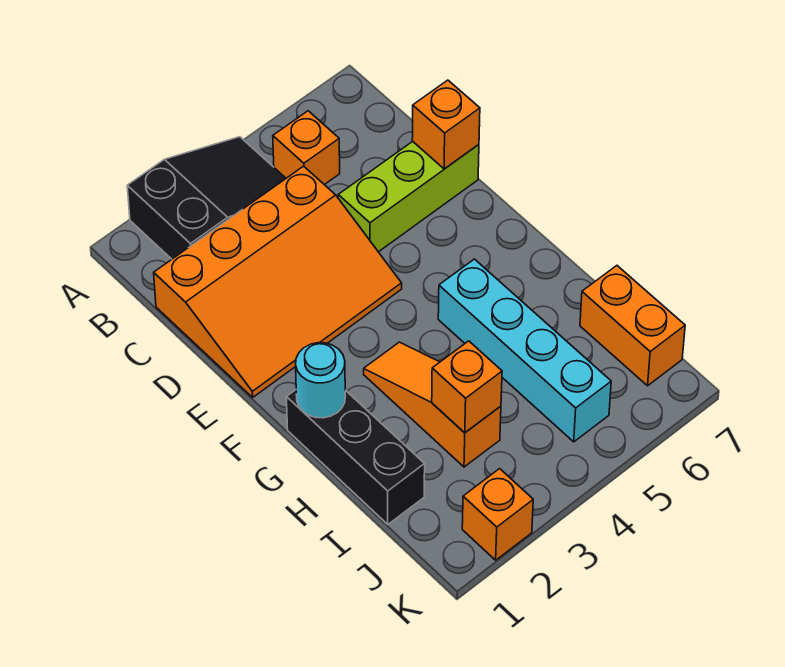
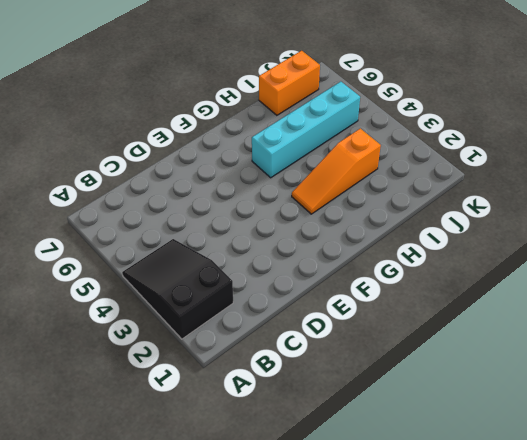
none -> orange 1x1 brick [273,111,340,185]
none -> orange 3x4 slope [154,166,402,397]
none -> lime 1x3 brick [338,141,479,252]

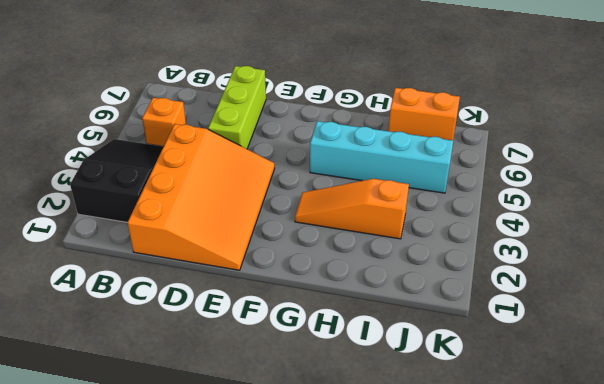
none -> black 1x3 brick [287,390,425,524]
none -> orange 1x1 brick [462,469,533,560]
none -> orange 1x1 brick [412,80,480,169]

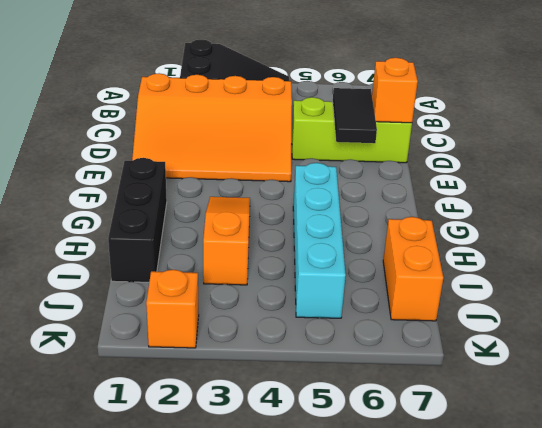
black 1x2 tile [333,88,377,143] -> none
none -> orange 1x1 brick [273,111,340,185]
none -> cyan 1x1 round brick [296,343,345,418]
none -> orange 1x1 brick [432,341,502,433]

